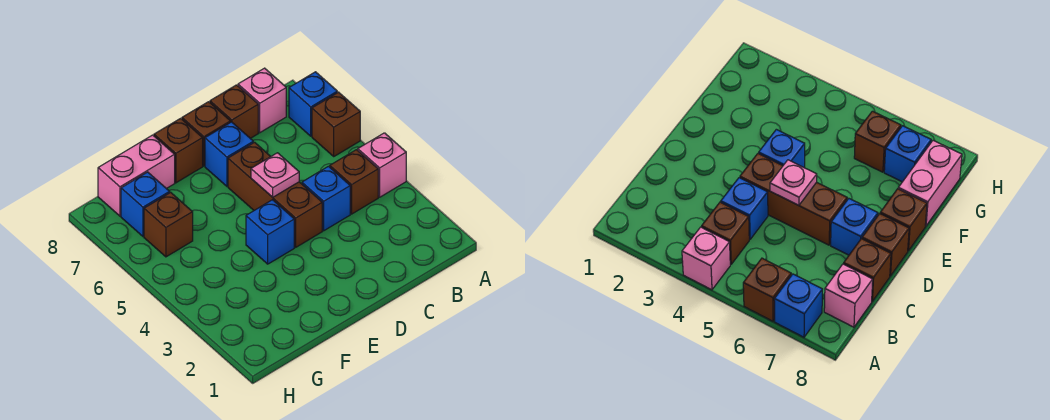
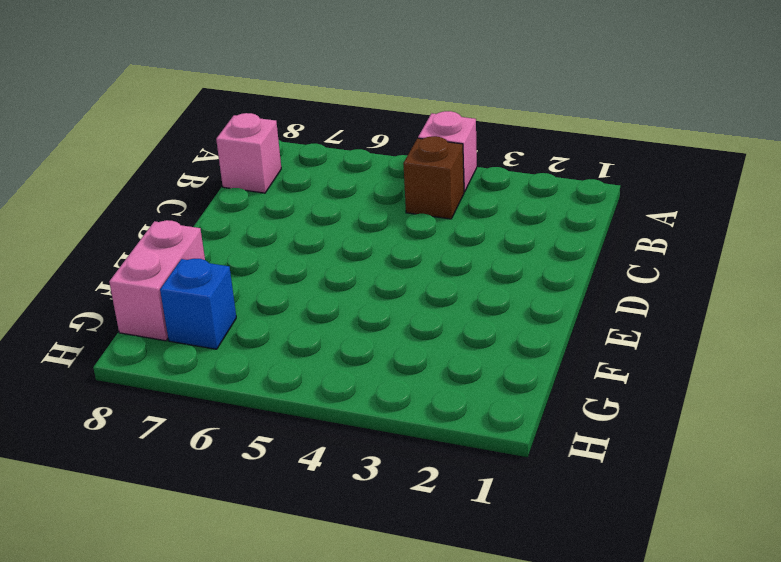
none -> brown 1x1 brick [312,92,360,156]
none -> blue 1x1 brick [289,72,337,136]
none -> blue 1x1 brick [302,166,350,231]

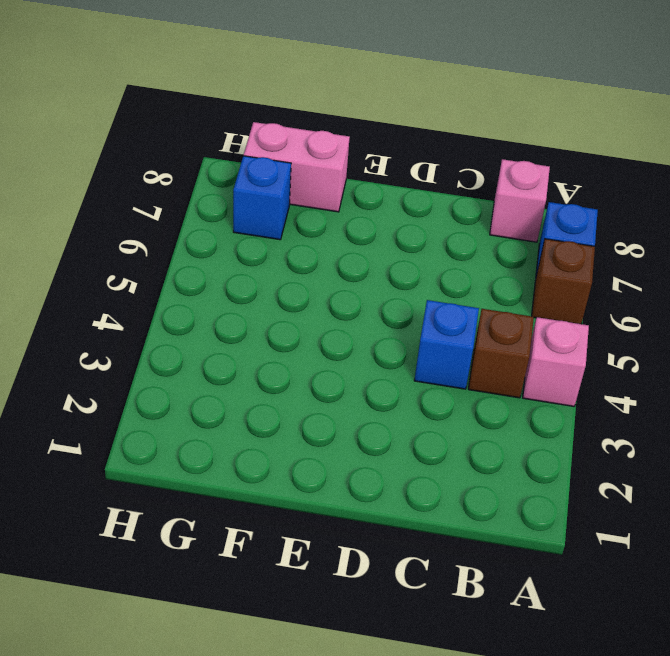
none -> brown 1x1 brick [210,85,258,138]
none -> brown 1x3 brick [228,142,322,247]
none -> blue 1x1 brick [205,122,253,186]

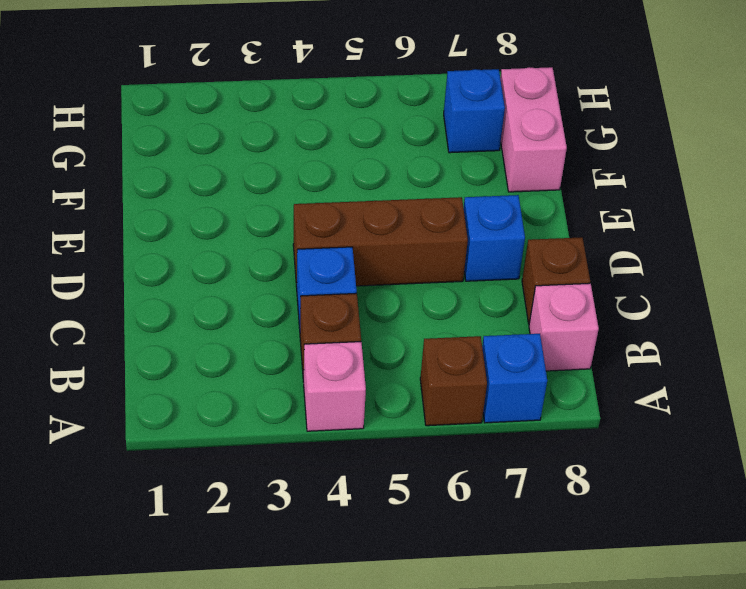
none -> brown 1x1 brick [182,102,231,166]
none -> blue 1x1 brick [246,200,294,264]
none -> brown 1x1 brick [154,118,203,183]

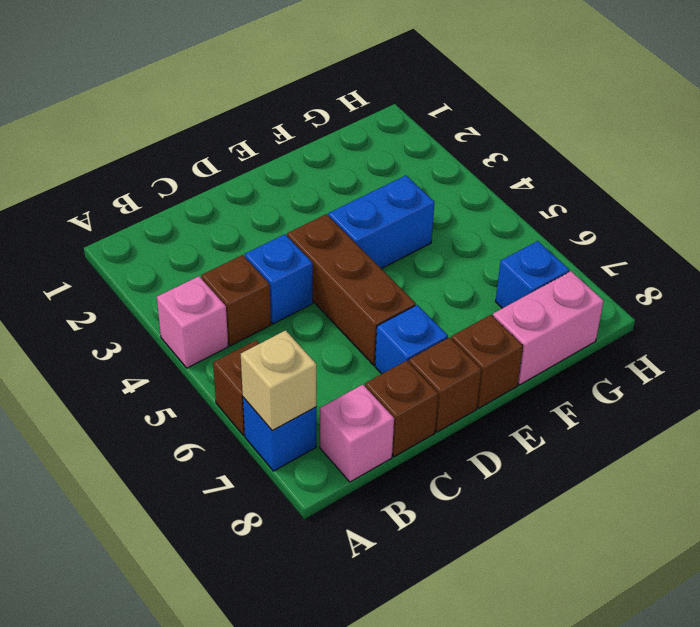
tan 1x1 brick [241,330,316,431] -> none
blue 1x2 brick [328,176,434,269] -> blue 1x1 brick [246,200,294,264]
none -> brown 1x1 brick [144,192,193,257]
none -> pink 1x1 plate [251,153,299,197]

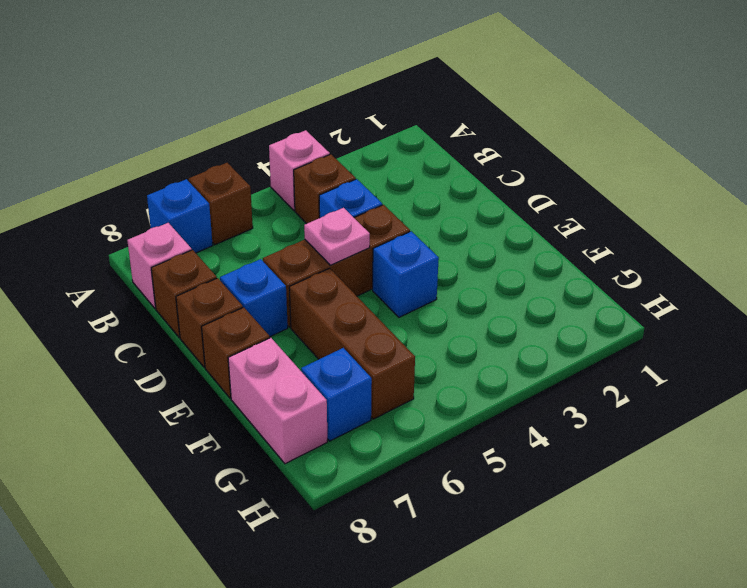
brown 1x3 brick [289,268,415,419] -> brown 1x1 brick [144,192,193,257]

